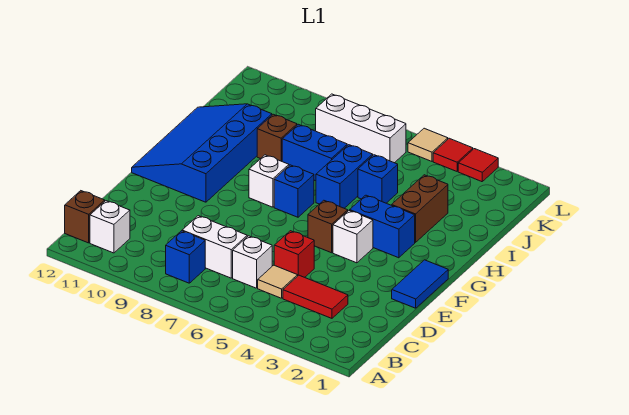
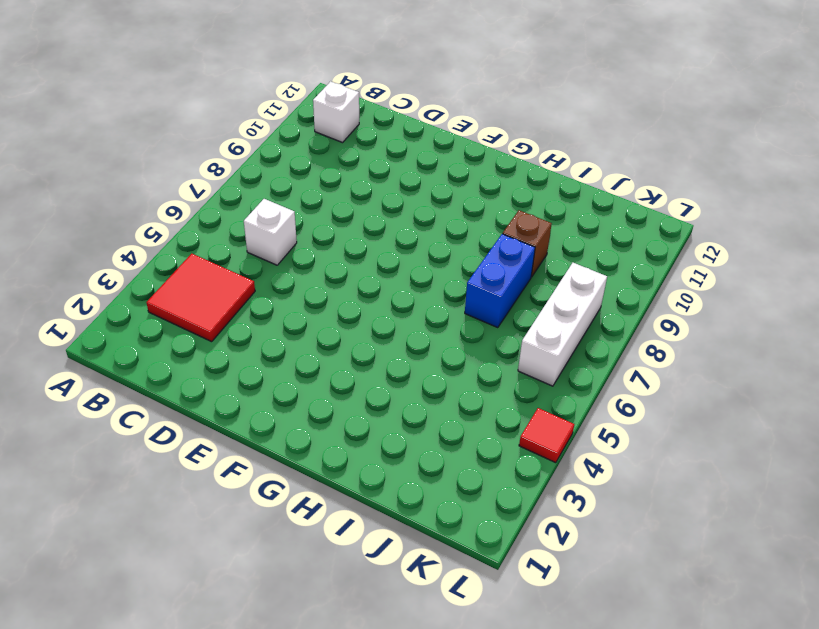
red 2x2 tile [147,254,255,342] -> red 1x2 tile [283,275,348,318]
none -> blue 1x1 brick [166,231,205,283]
none -> brown 1x1 brick [65,191,105,243]
none -> tan 1x1 tile [258,265,298,298]

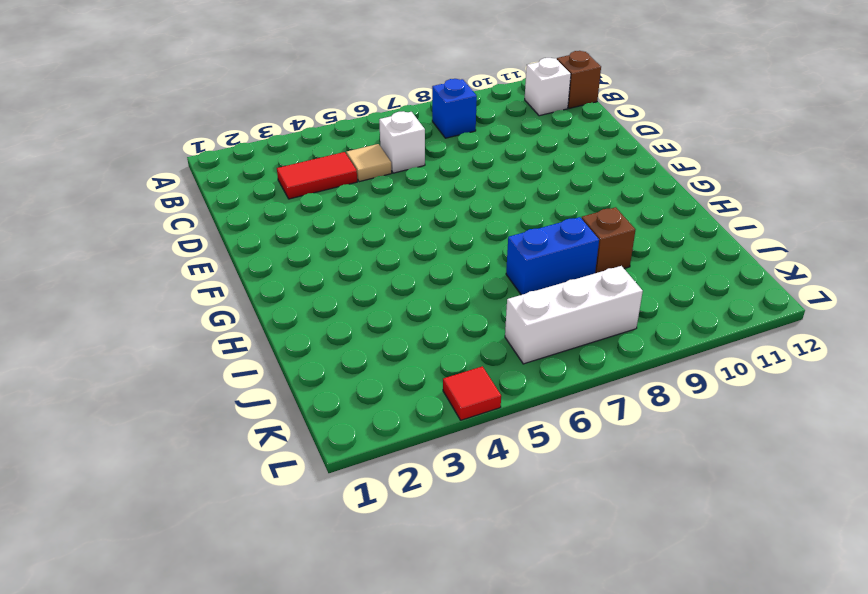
none -> white 1x2 brick [182,216,247,278]
none -> red 1x1 brick [274,231,314,277]
none -> blue 1x2 tile [392,260,448,308]

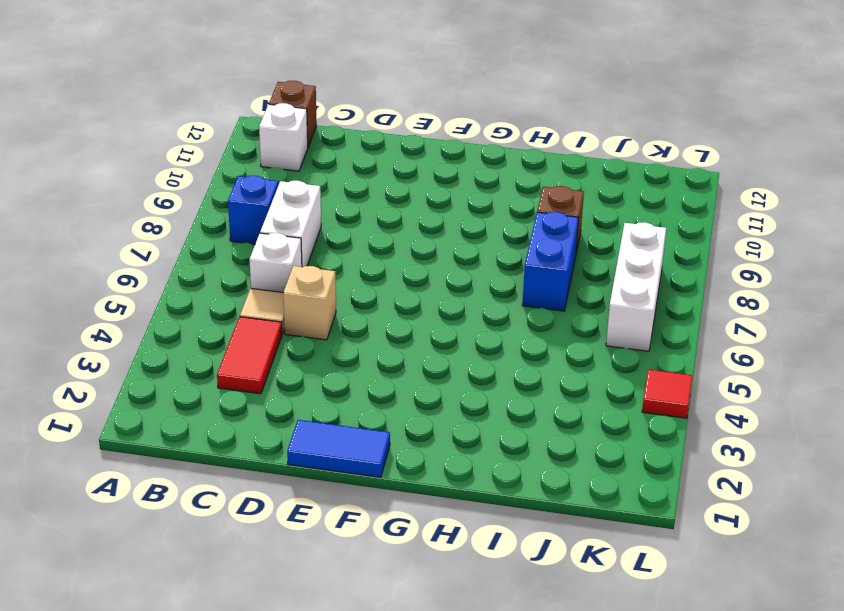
tan 1x1 brick [283,266,336,340] -> red 1x1 brick [274,231,314,277]
none -> white 1x1 brick [333,210,373,263]
none -> brown 1x1 brick [308,200,348,253]
none -> blue 3x4 slope [132,104,272,202]

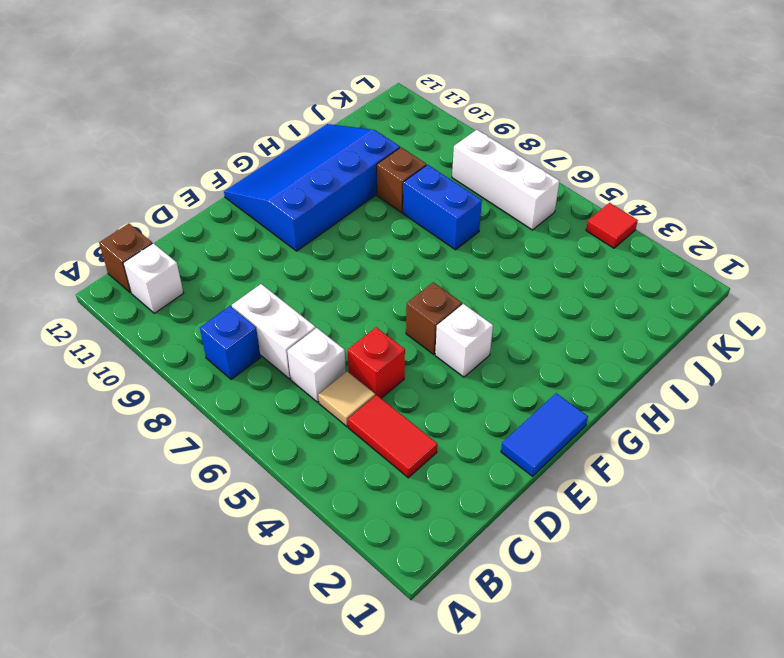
none -> blue 1x2 brick [350,195,415,258]
none -> blue 1x1 brick [274,165,314,217]
none -> white 1x1 brick [249,155,289,207]

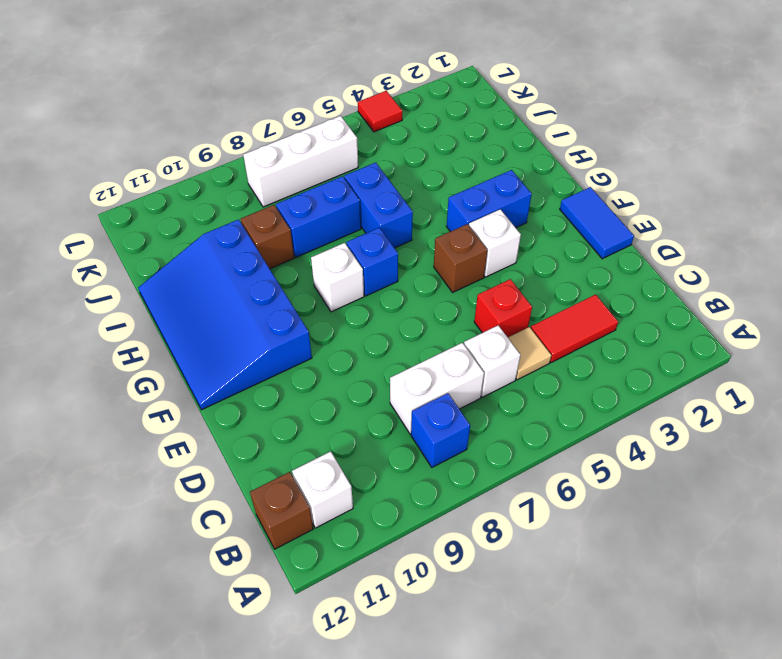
none -> brown 1x2 brick [392,175,448,243]
none -> blue 1x1 brick [358,155,398,203]
none -> red 1x1 tile [458,149,498,182]

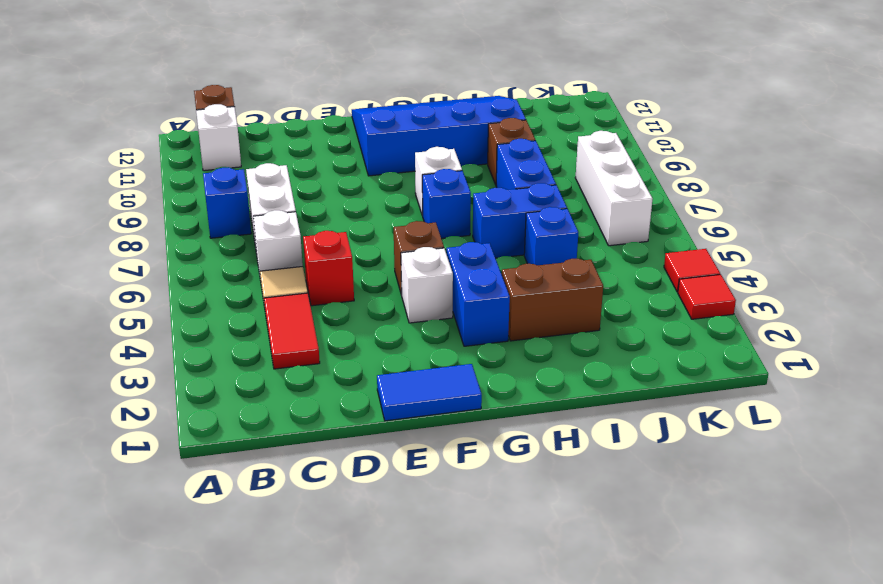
none -> tan 1x1 tile [408,128,448,161]

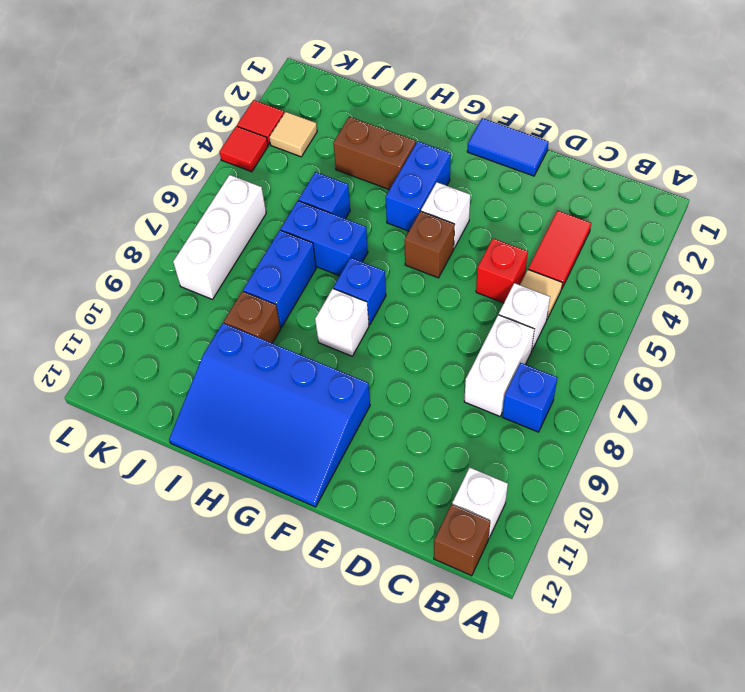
tan 1x1 tile [269,112,317,157] -> tan 1x1 tile moved to [408,128,448,161]

